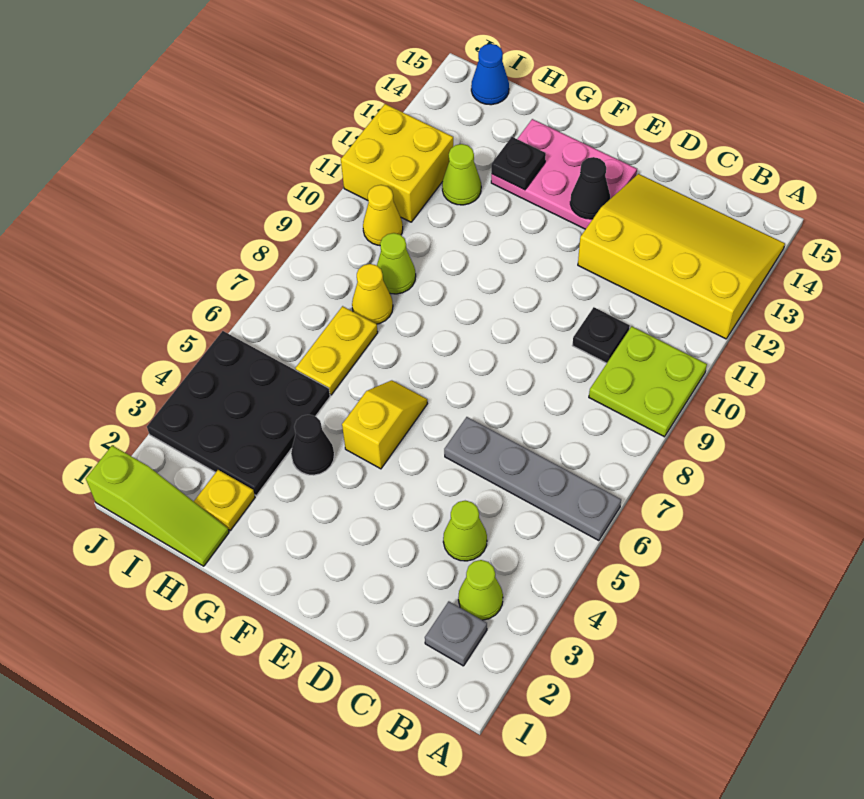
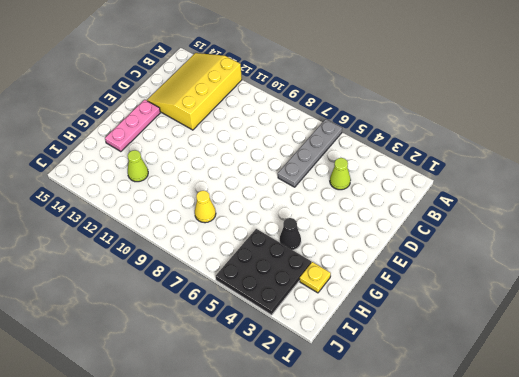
pink 1x3 plate [105,100,160,152] -> pink 2x3 plate [491,119,637,229]
none -> lime 2x2 plate [589,326,707,437]
none -> grey 1x1 plate [425,601,487,666]
none -> lime 1x1 cone [458,560,503,620]

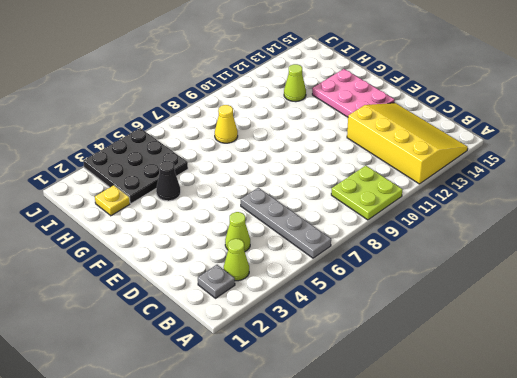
none -> black 1x1 plate [572,307,630,363]
none -> yellow 1x2 slope [342,380,428,469]
none -> lime 1x3 slope [86,445,229,566]

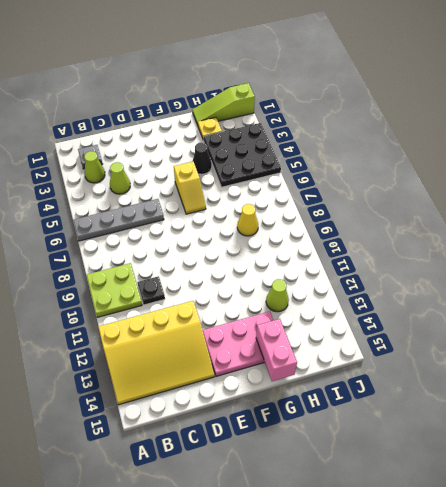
pink 1x2 brick [256,319,297,381] -> none
none -> yellow 1x2 plate [295,306,378,395]
none -> lime 1x1 cone [377,233,416,294]
none -> yellow 1x1 cone [363,185,403,245]

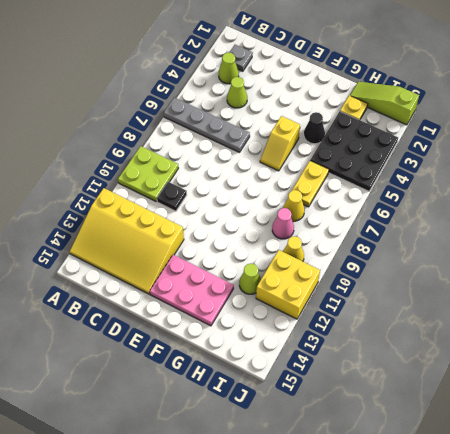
pink 1x1 cone [272,208,294,239] -> lime 1x1 cone [377,233,416,294]
none -> blue 1x1 cone [471,44,509,105]
none -> black 1x1 cone [570,157,610,219]
none -> black 1x1 plate [491,137,546,190]

